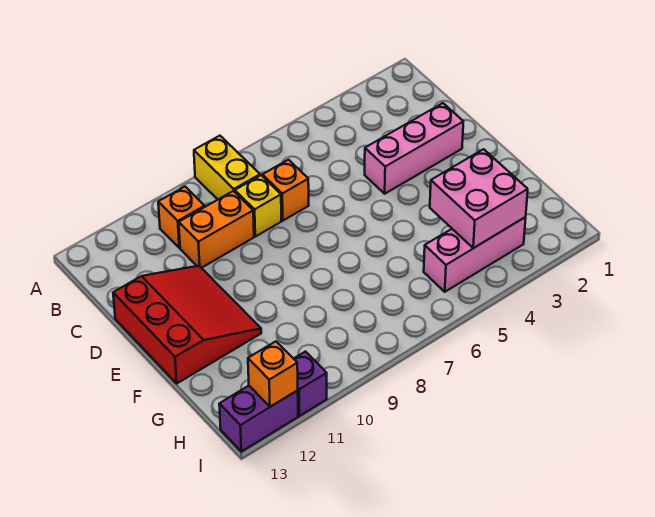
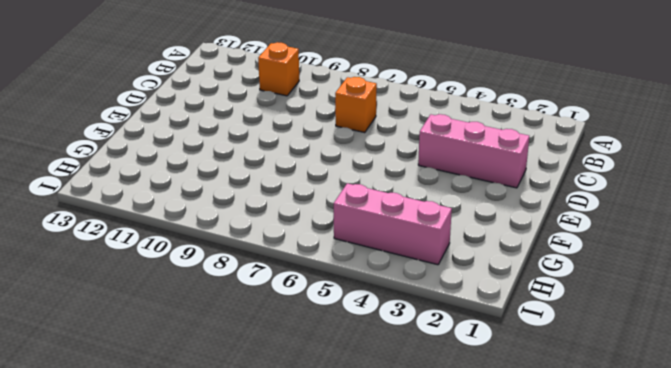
none -> yellow 1x2 brick [194,136,260,199]
none -> yellow 1x1 brick [235,175,281,237]
none -> orange 1x2 brick [179,191,254,268]

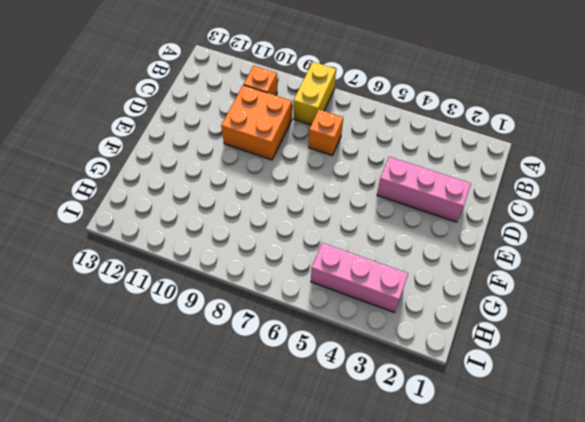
orange 2x2 brick [221,85,292,160] -> orange 1x2 brick [179,191,254,268]
none -> yellow 1x1 brick [235,175,281,237]
none -> red 3x3 slope [113,266,261,383]
none -> purple 1x1 brick [294,352,327,416]

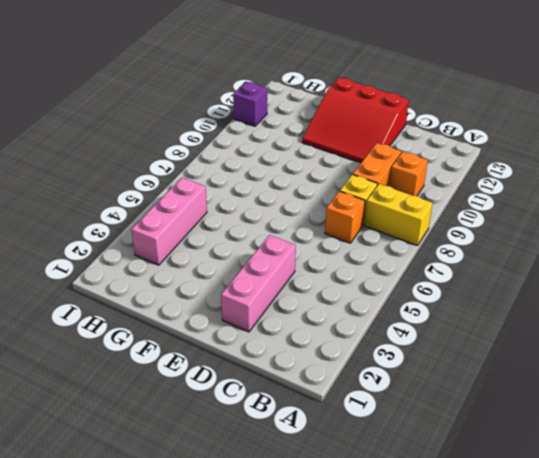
none -> purple 1x2 brick [219,386,298,452]
none -> pink 2x2 brick [430,149,528,248]
none -> orange 1x1 brick [248,341,298,407]

